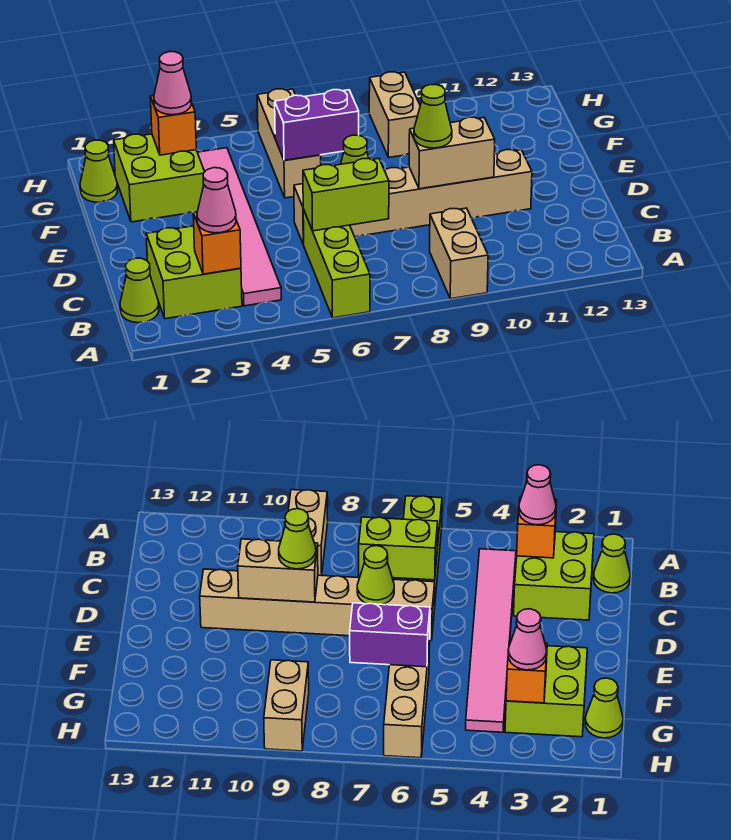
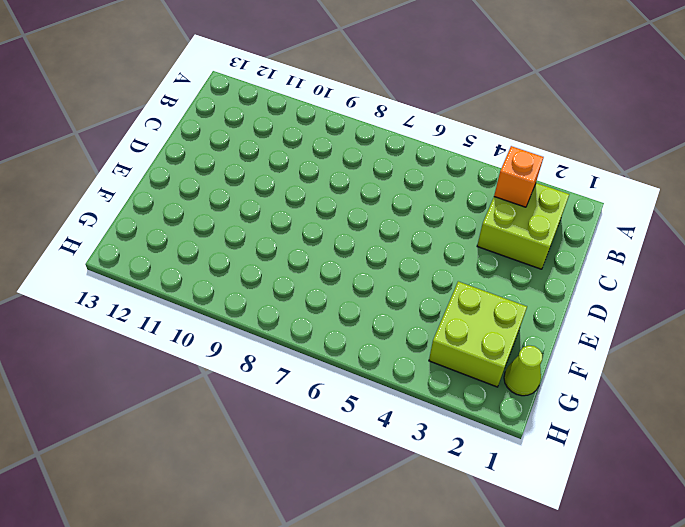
none -> lime 1x3 brick [303,209,370,318]
none -> tan 1x2 brick [430,208,488,299]
none -> lime 1x1 cone [120,258,159,323]

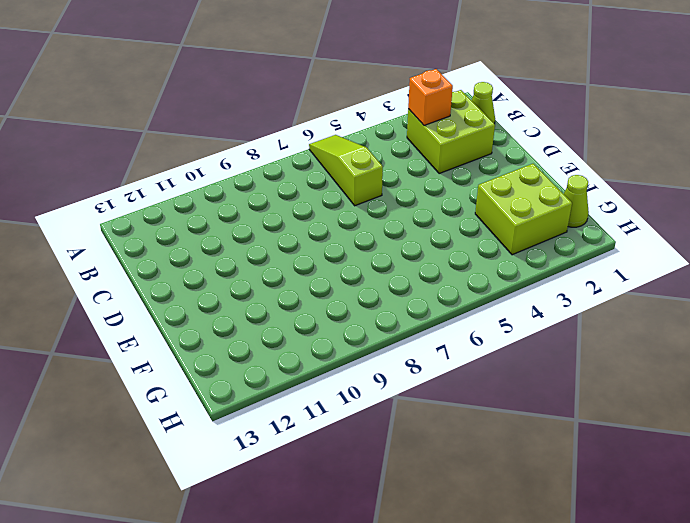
lime 1x3 slope [309,135,383,206] -> lime 1x3 brick [303,209,370,318]
none -> tan 1x2 brick [430,208,488,299]
none -> pink 1x6 tile [197,148,281,306]
none -> tan 1x6 brick [294,150,532,245]

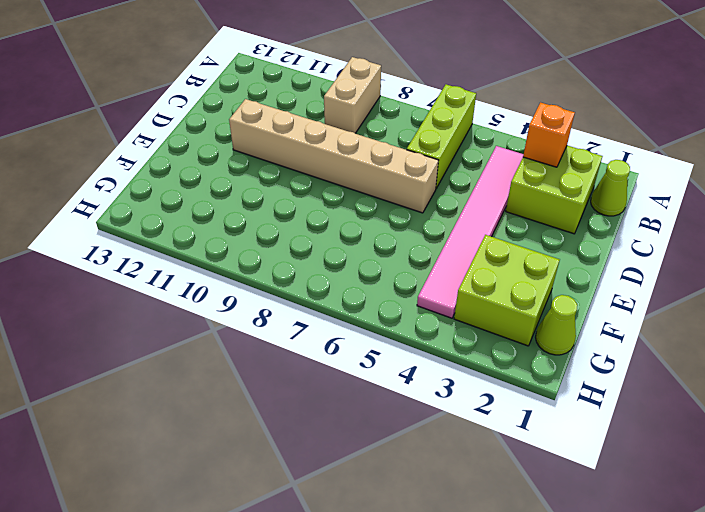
none -> tan 1x3 brick [257,89,321,198]
none -> tan 1x2 brick [369,72,420,157]
none -> lime 1x2 brick [303,159,389,231]

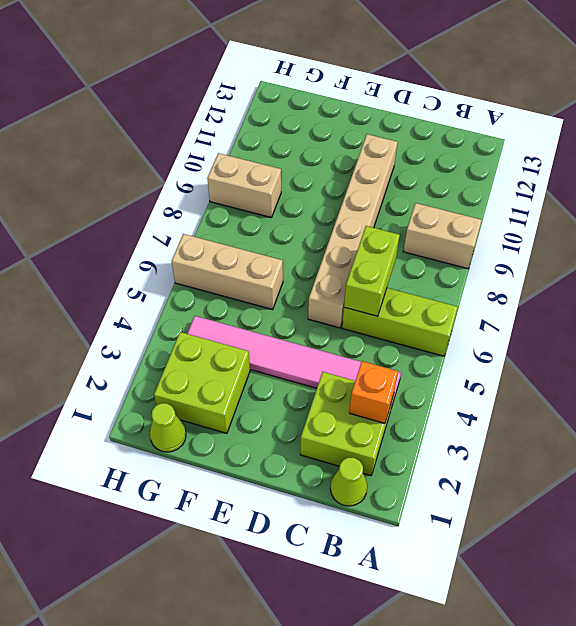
none -> lime 1x1 cone [341,135,369,164]
none -> tan 1x2 brick [409,117,495,189]
none -> purple 1x2 brick [275,90,359,160]

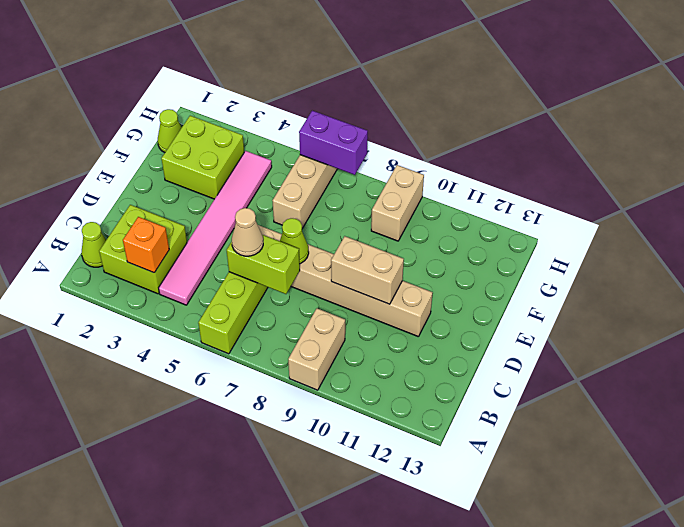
tan 1x1 cone [232,208,263,256] -> none
purple 1x2 brick [299,111,368,175] -> purple 1x2 brick moved to [275,90,359,160]
none -> orange 1x1 brick [150,96,196,155]
none -> pink 1x1 cone [197,168,236,233]
none -> lime 1x1 cone [414,85,452,148]

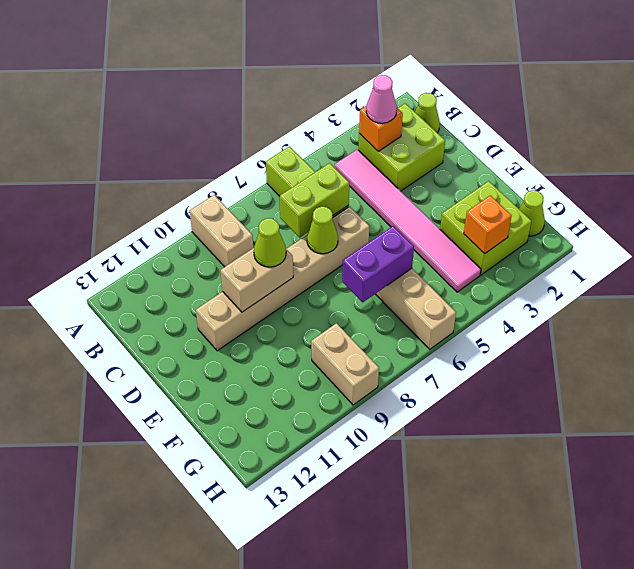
none -> pink 1x1 cone [154,52,191,115]

